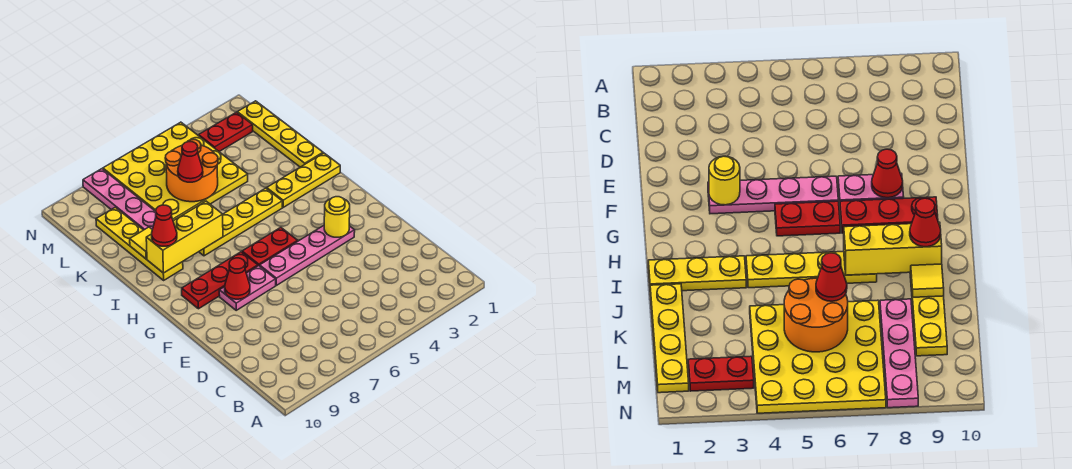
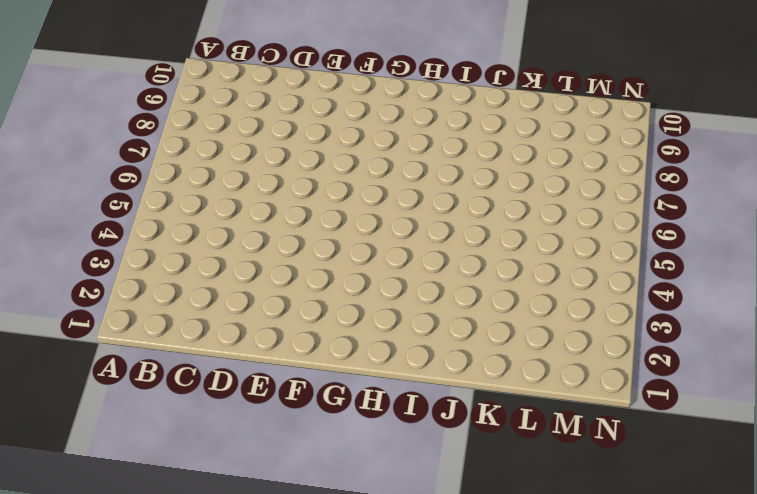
none -> pink 1x4 plate [260,226,355,285]
none -> pink 1x2 plate [219,266,276,310]
none -> red 1x2 plate [242,227,298,266]

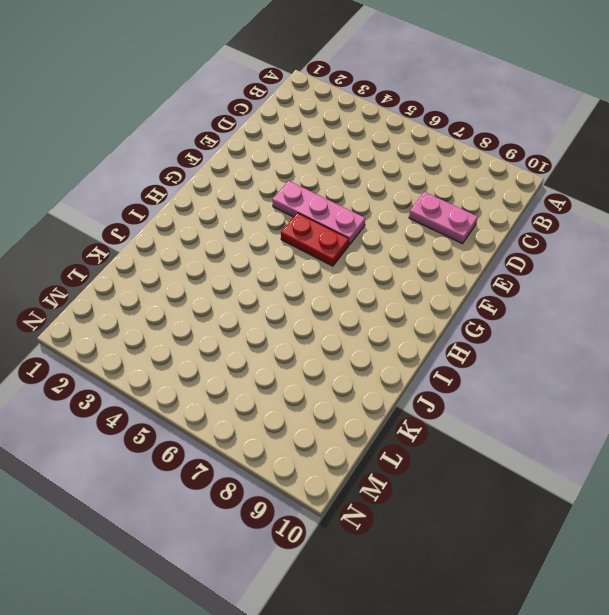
pink 1x2 plate [409,192,478,244] -> pink 1x2 plate moved to [219,266,276,310]
pink 1x3 plate [272,181,365,245] -> pink 1x4 plate [260,226,355,285]
none -> red 1x3 plate [182,252,258,309]
none -> yellow 1x3 plate [267,153,340,207]
none -> yellow 1x4 plate [199,188,282,256]

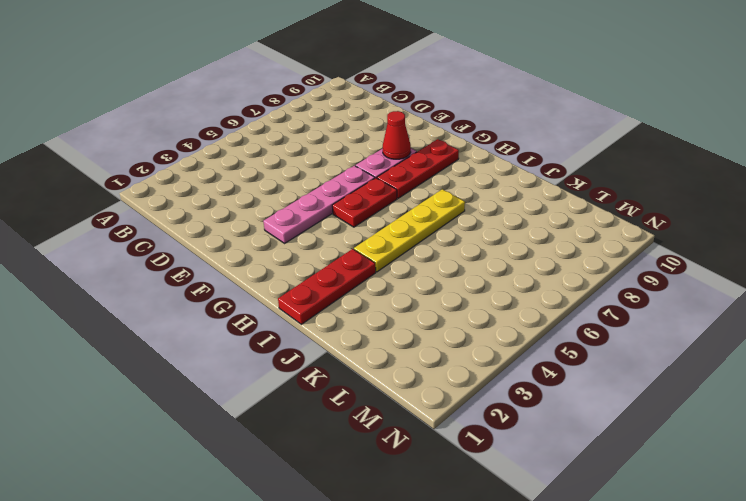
red 1x3 plate [278,249,376,324] -> yellow 1x3 plate [267,153,340,207]
none -> yellow 1x4 plate [96,207,183,280]
none -> yellow 1x4 plate [237,101,323,167]
none -> yellow 4x4 plate [103,122,248,221]

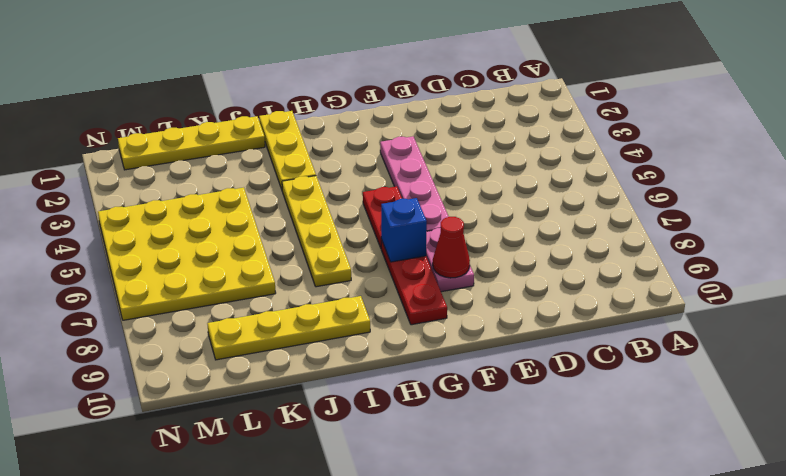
blue 1x1 brick [381,198,427,262] -> none
none -> pink 1x4 plate [83,169,156,230]
none -> red 1x2 plate [199,112,253,152]
none -> yellow 1x1 round brick [324,197,350,237]

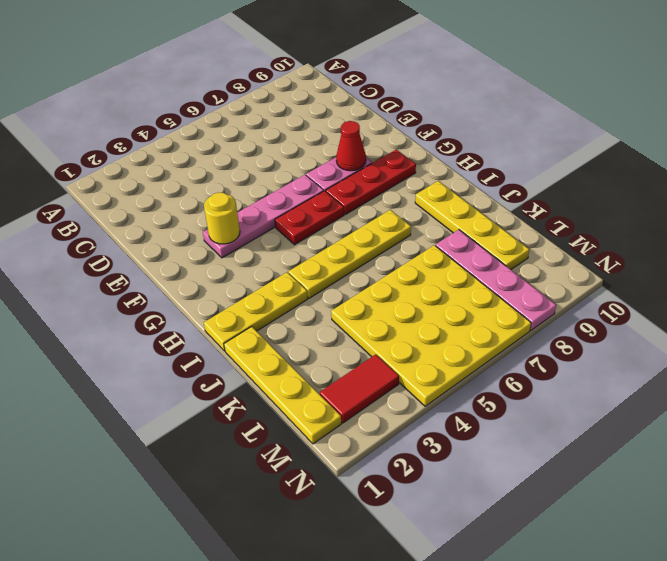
red 1x2 tile [320,354,399,423] -> red 1x2 plate [199,112,253,152]
none -> yellow 1x3 brick [146,201,223,273]
none -> yellow 1x1 tile [130,227,152,259]
none -> orange 2x2 round brick [165,140,218,202]

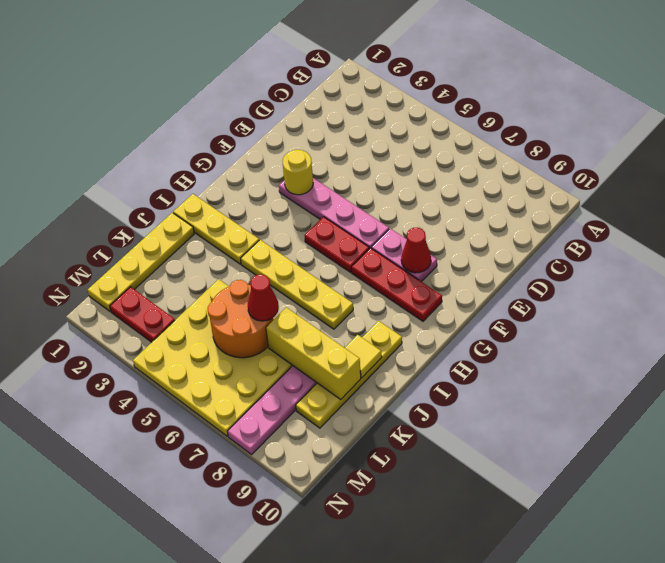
yellow 1x3 brick [266,308,361,399] -> yellow 1x3 brick moved to [146,201,223,273]
none -> red 1x1 cone [152,205,177,246]

